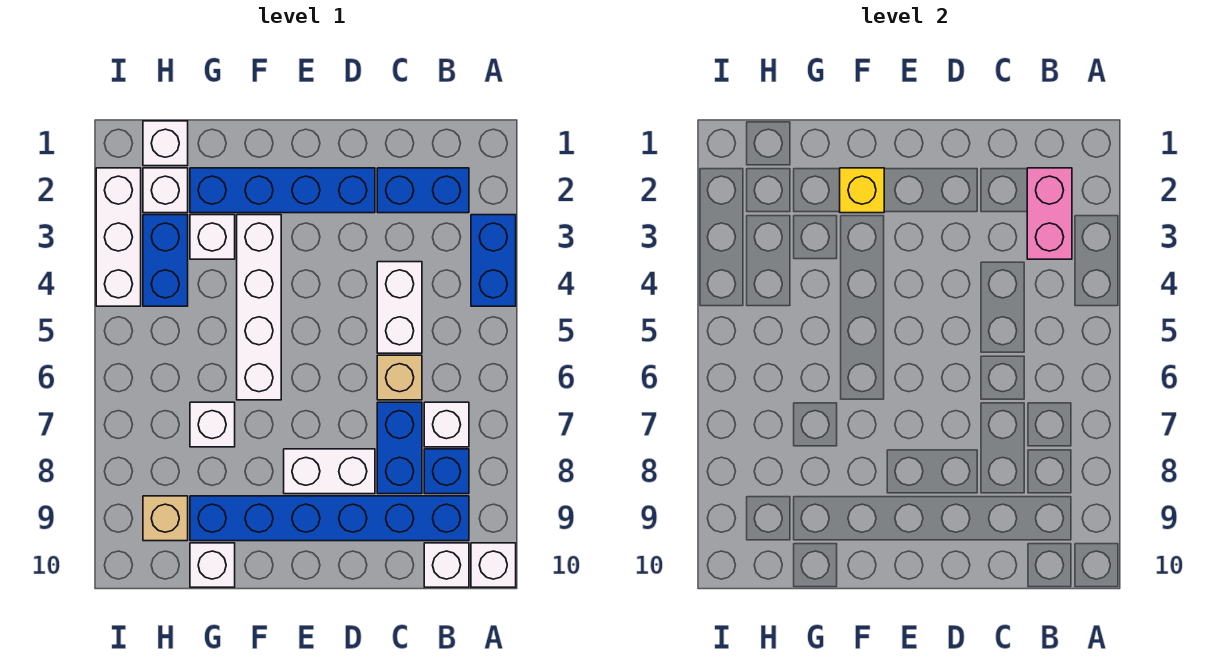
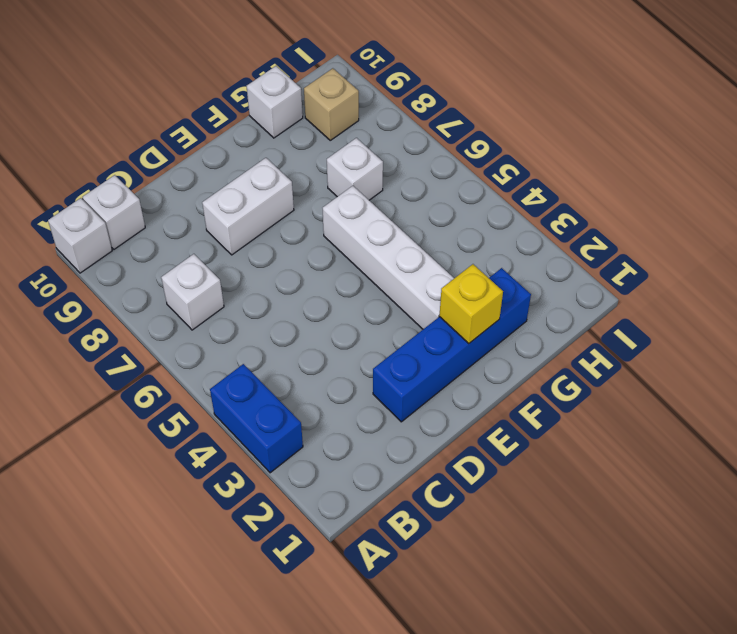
none -> blue 1x2 brick [377,168,469,213]
none -> blue 1x1 brick [424,449,469,494]
none -> blue 1x6 brick [190,496,469,541]

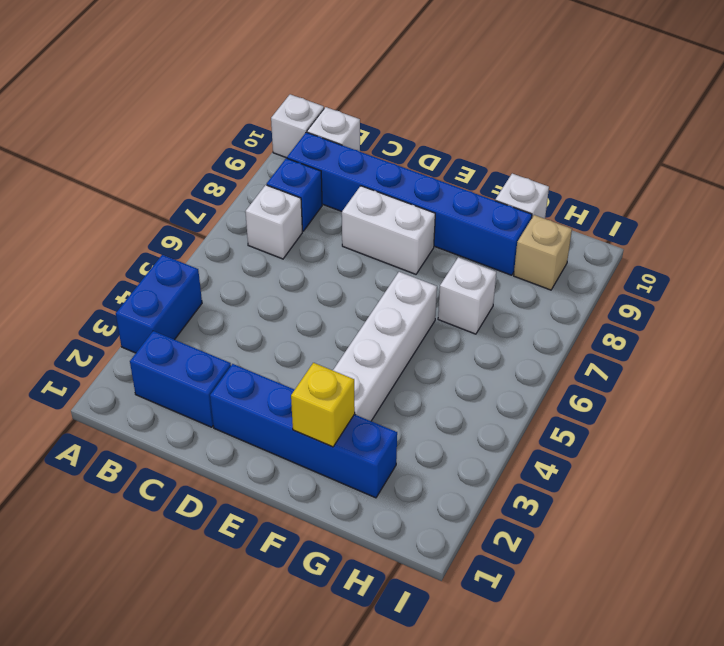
none -> white 1x2 brick [377,262,422,353]
none -> tan 1x1 brick [377,355,422,400]
none -> blue 1x2 brick [377,402,422,494]

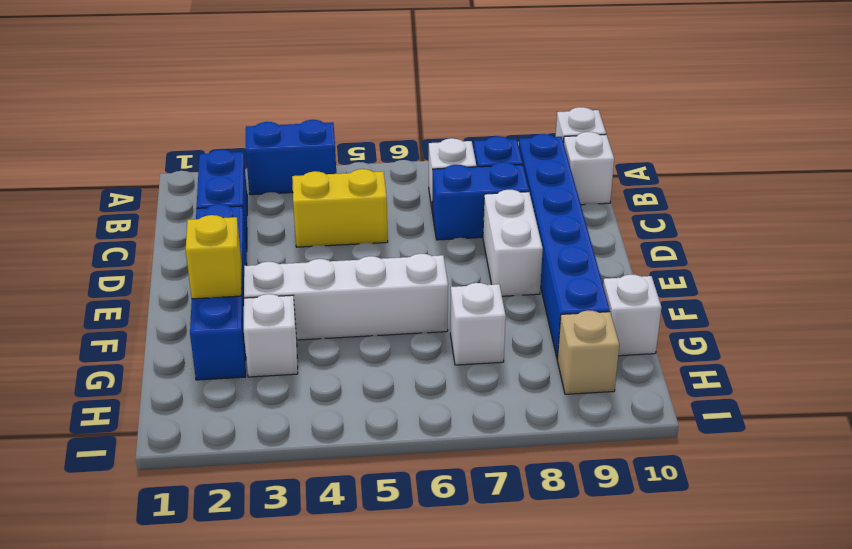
yellow 1x2 brick [292,169,388,247] -> white 1x2 brick [377,262,422,353]
none -> tan 1x1 brick [377,355,422,400]
none -> white 1x1 brick [143,121,188,166]
none -> white 1x1 brick [143,168,188,213]

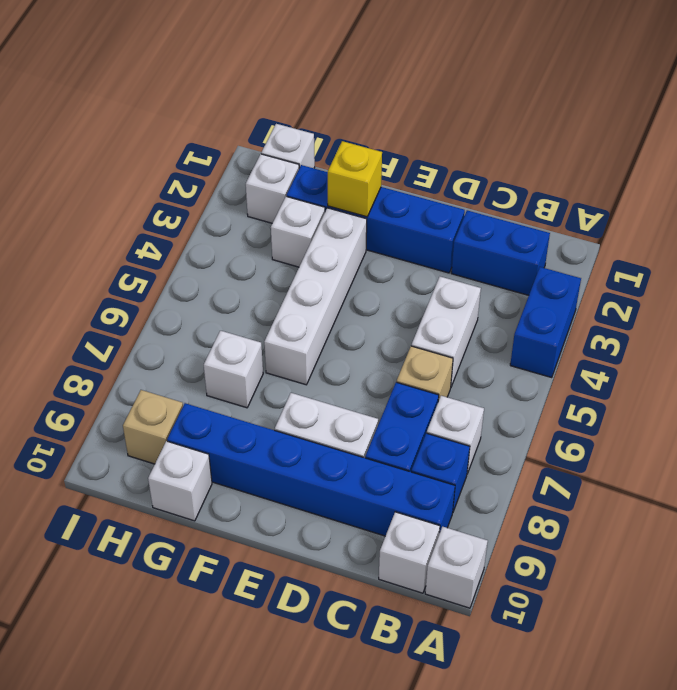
none -> blue 1x2 brick [143,215,188,306]
none -> white 1x3 brick [96,168,141,306]
none -> pink 1x2 brick [1027,168,1072,259]

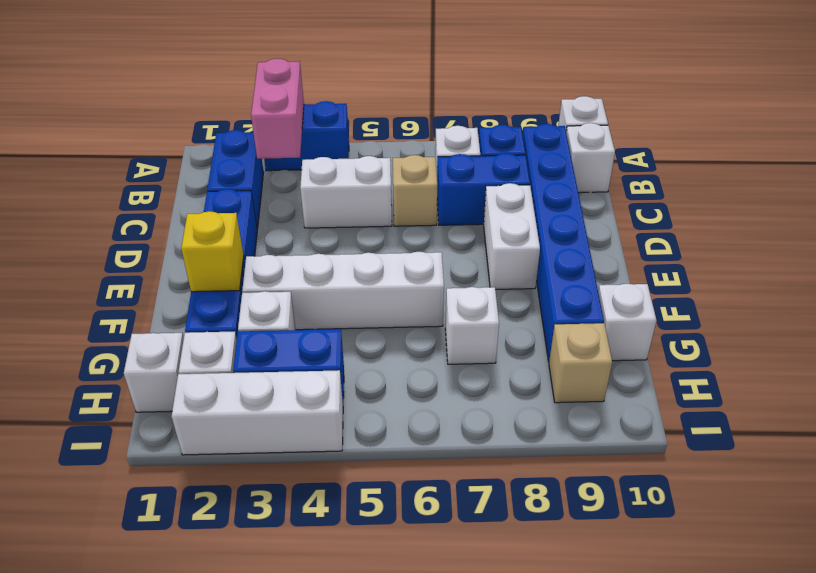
pink 1x2 brick [251,59,304,159] -> pink 1x2 brick turned to [1027,168,1072,259]

